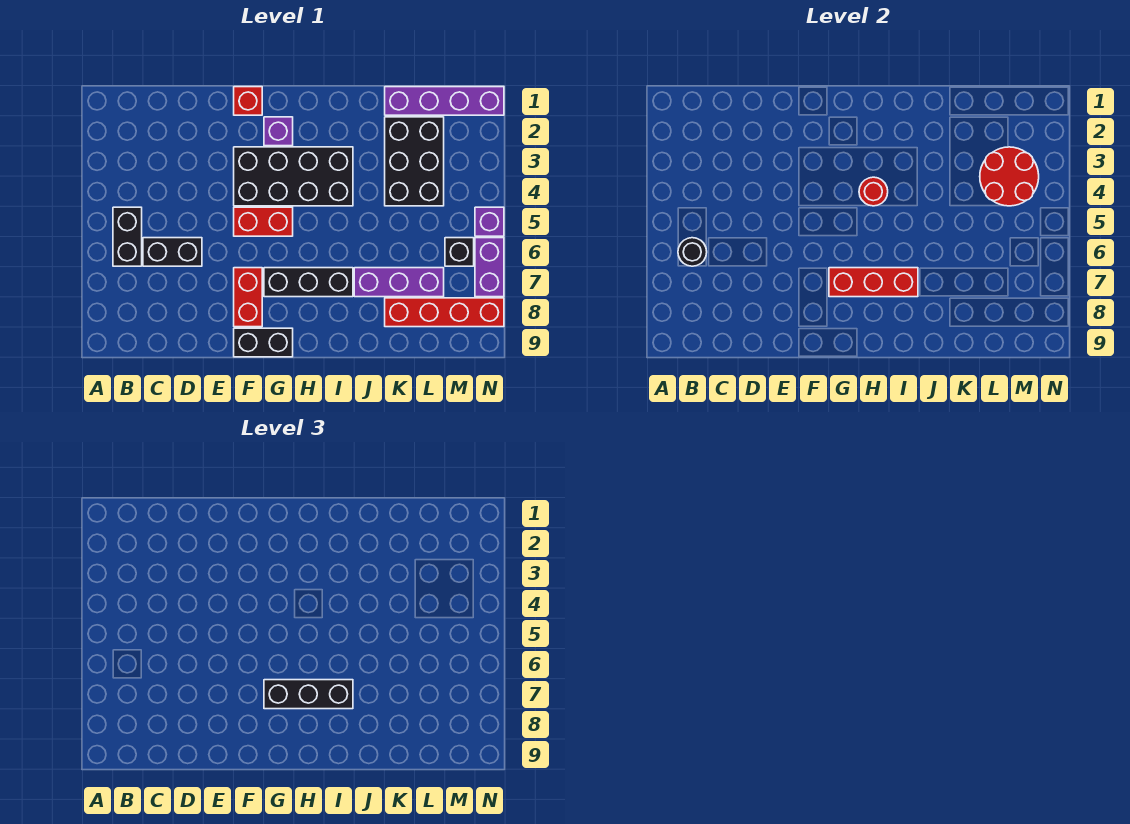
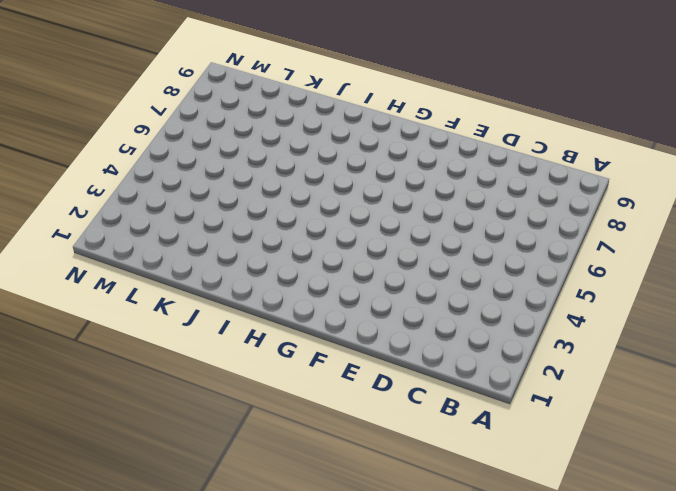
none -> black 1x2 brick [113,207,142,266]
none -> black 1x2 brick [143,238,202,266]
none -> red 1x1 brick [234,87,262,115]

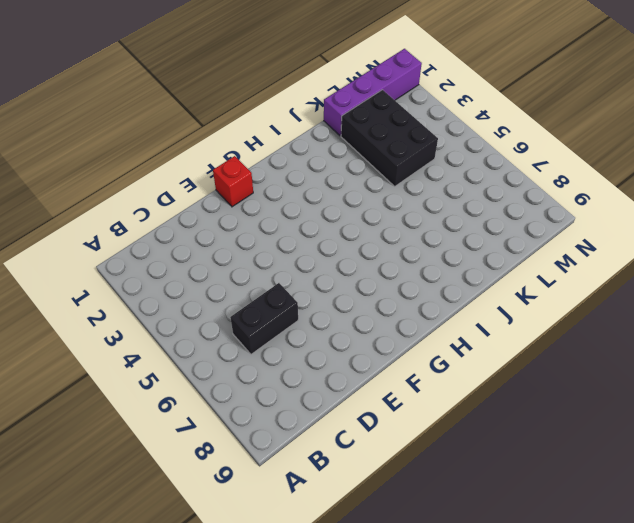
none -> black 1x2 brick [113,207,142,266]
none -> black 2x4 brick [234,147,353,206]
none -> red 1x2 brick [234,207,293,236]

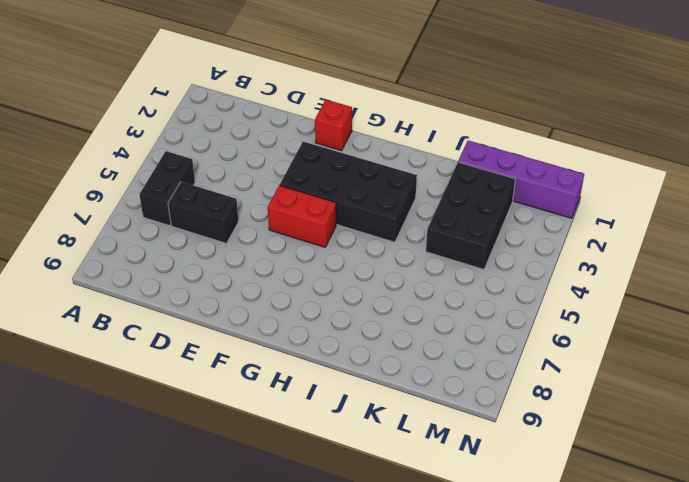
none -> red 1x2 brick [234,268,262,327]
none -> black 1x2 brick [234,328,293,357]
none -> purple 1x1 brick [264,117,293,146]

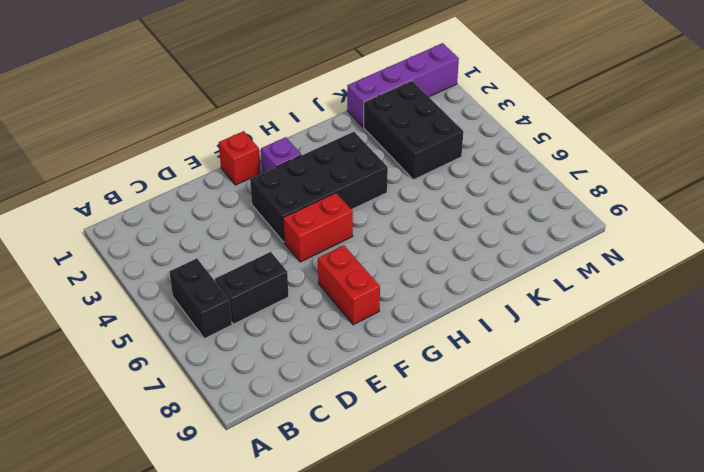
none -> black 1x2 brick [234,328,293,357]
none -> black 1x3 brick [264,268,353,297]
none -> purple 1x3 brick [354,268,444,297]

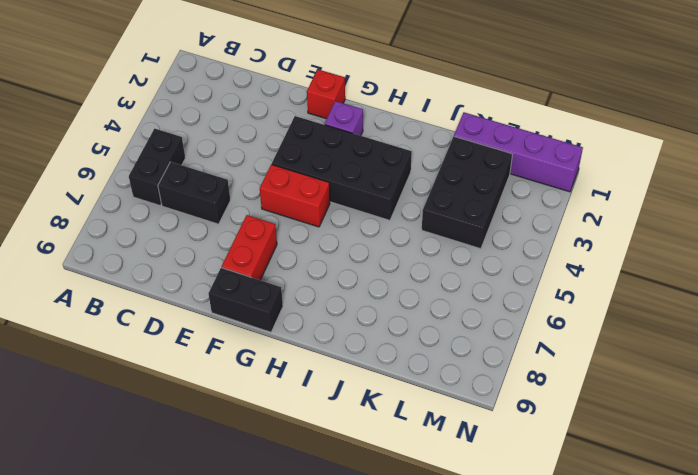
none -> black 1x3 brick [264,268,353,297]
none -> purple 1x3 brick [354,268,444,297]
none -> red 1x4 brick [385,298,504,327]

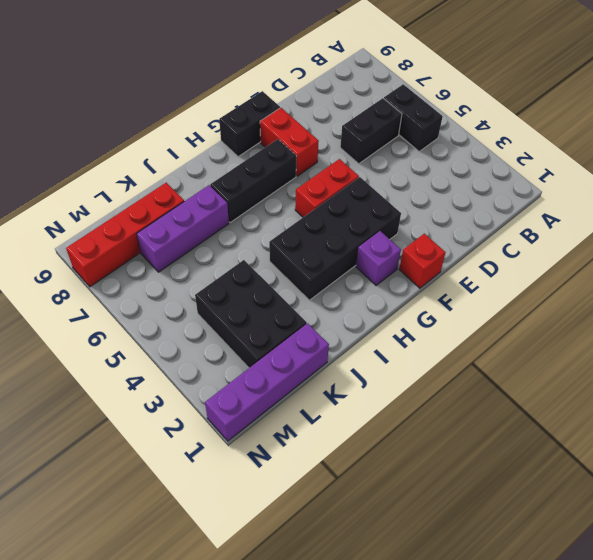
none -> black 1x1 brick [445,238,474,266]
none -> purple 1x1 brick [475,207,504,236]
none -> purple 1x2 brick [475,238,504,297]

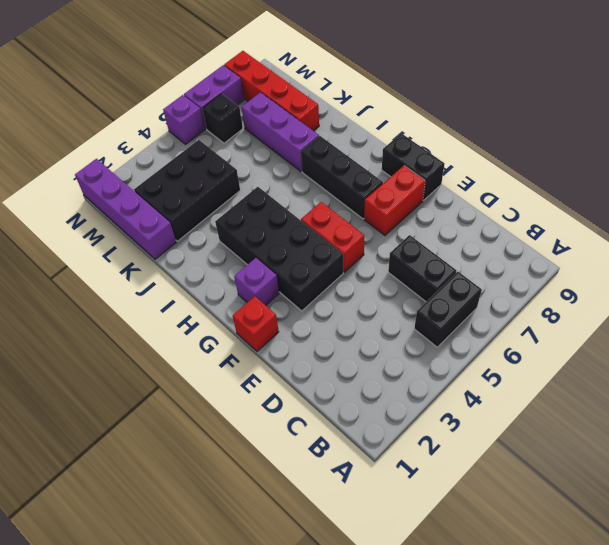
none -> black 1x1 round brick [678,238,707,266]
none -> red 1x3 brick [829,268,918,297]
none -> red 1x1 round brick [859,177,888,206]

